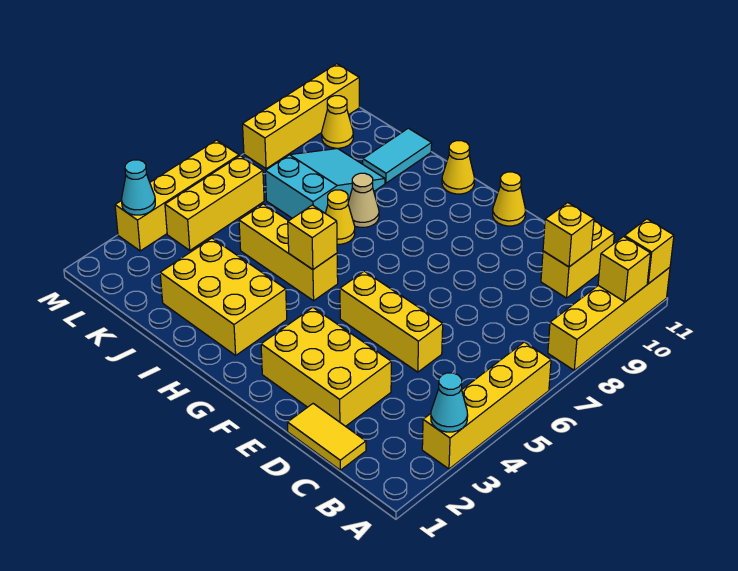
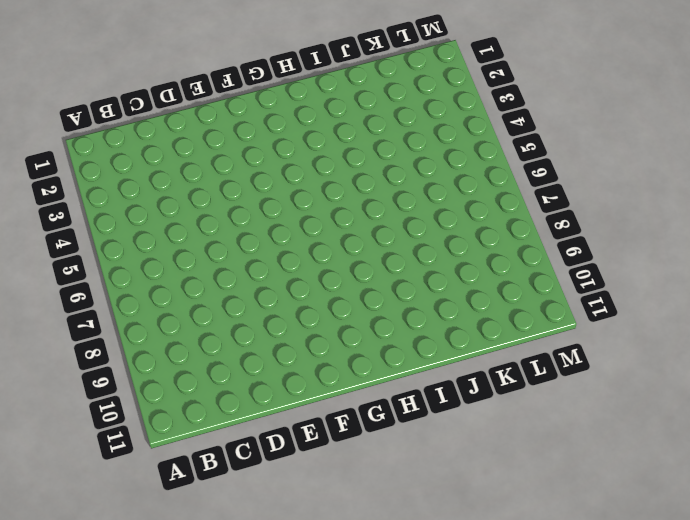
none -> yellow 1x4 brick [422,342,551,469]
none -> yellow 1x4 brick [548,267,670,370]
none -> yellow 1x2 tile [288,404,366,470]

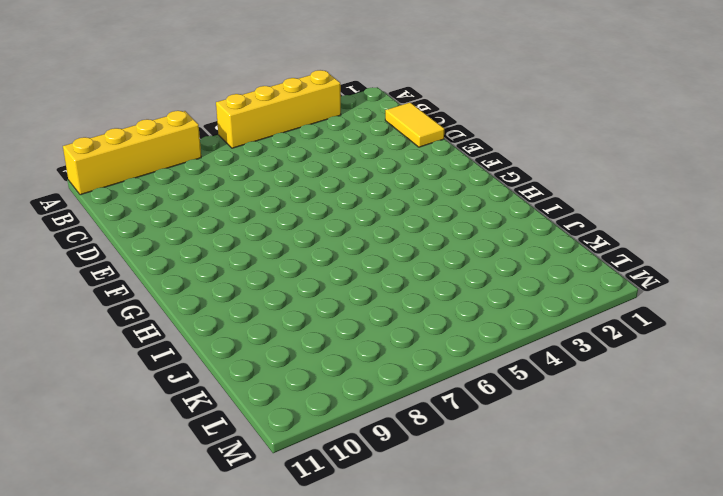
none -> yellow 1x2 brick [541,221,614,298]
none -> yellow 2x3 brick [261,308,391,426]
none -> yellow 1x3 brick [340,271,443,372]

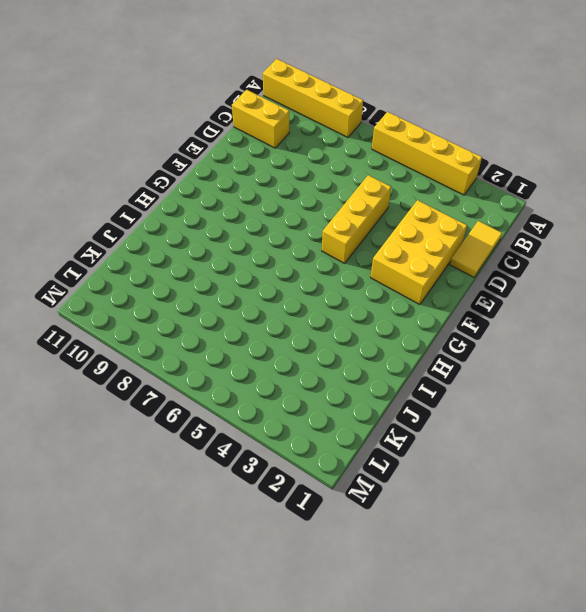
none -> yellow 1x1 cone [493,172,526,226]
none -> yellow 2x3 brick [160,238,287,355]
none -> yellow 1x3 brick [239,204,338,301]

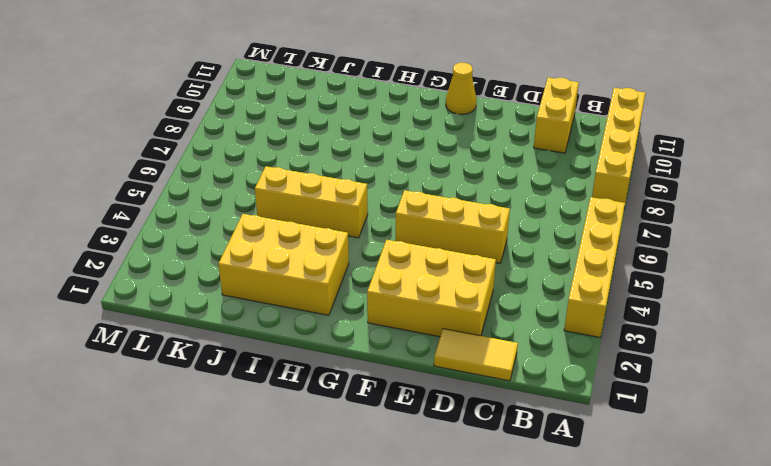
none -> yellow 1x1 cone [442,141,474,194]
none -> yellow 1x1 cone [325,190,355,244]
none -> tan 1x1 cone [348,173,379,227]

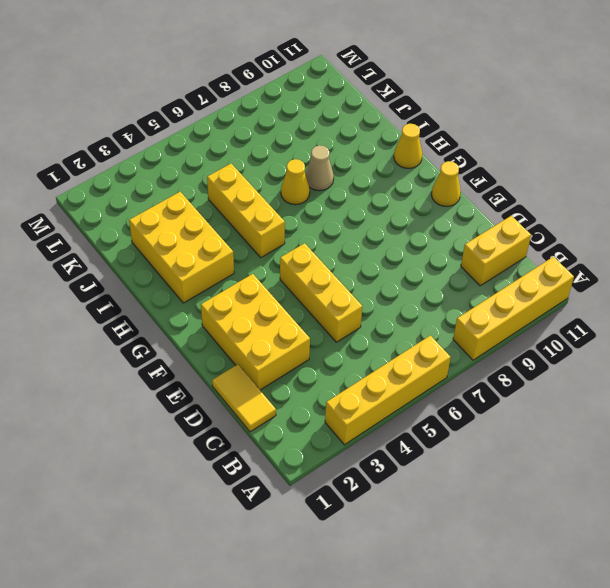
none -> cyan 2x3 slope [265,148,385,218]
none -> cyan 1x2 tile [363,128,432,183]
none -> yellow 1x3 brick [165,156,264,250]

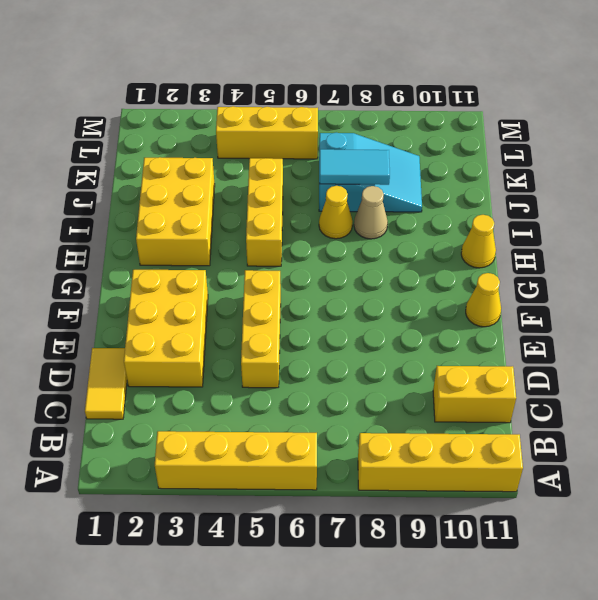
cyan 1x2 tile [320,149,390,185] -> cyan 1x2 tile moved to [363,128,432,183]
none -> yellow 1x1 cone [322,96,353,148]
none -> yellow 1x4 brick [115,140,239,251]
none -> yellow 1x4 brick [243,64,359,169]

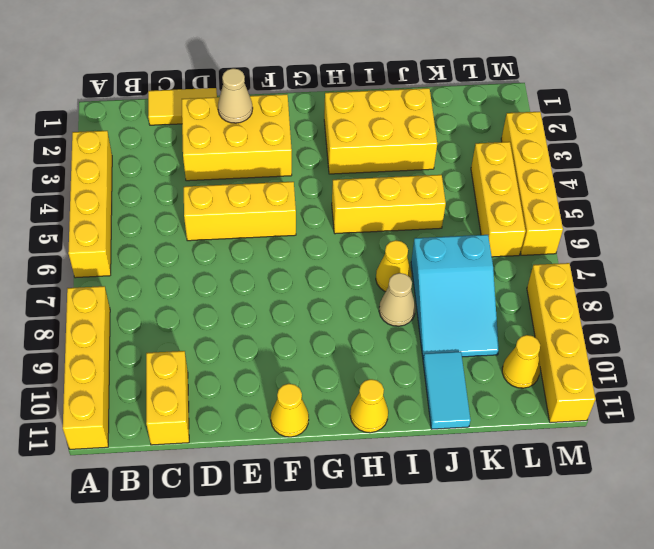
tan 1x1 cone [218,68,253,123] -> none
none -> cyan 1x1 cone [431,373,468,432]
none -> yellow 1x1 brick [598,237,651,302]
none -> yellow 1x1 brick [625,219,674,284]

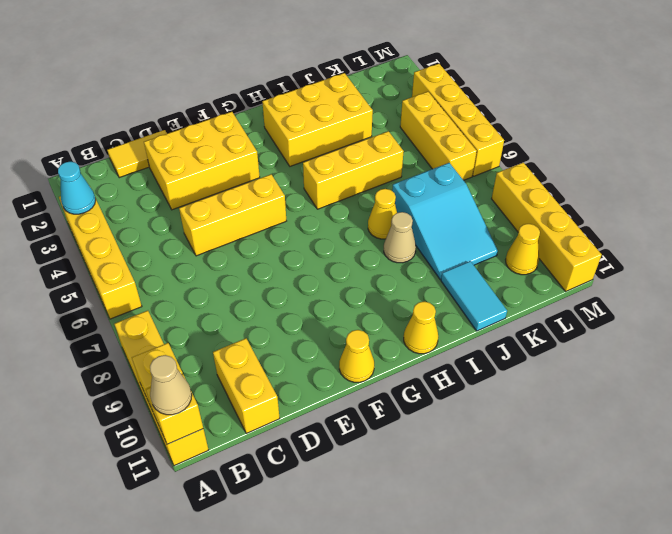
tan 1x1 cone [150,355,192,415] -> none
none -> yellow 1x1 brick [543,203,594,267]
none -> yellow 1x1 brick [288,205,337,269]
none -> cyan 1x1 cone [122,160,155,215]

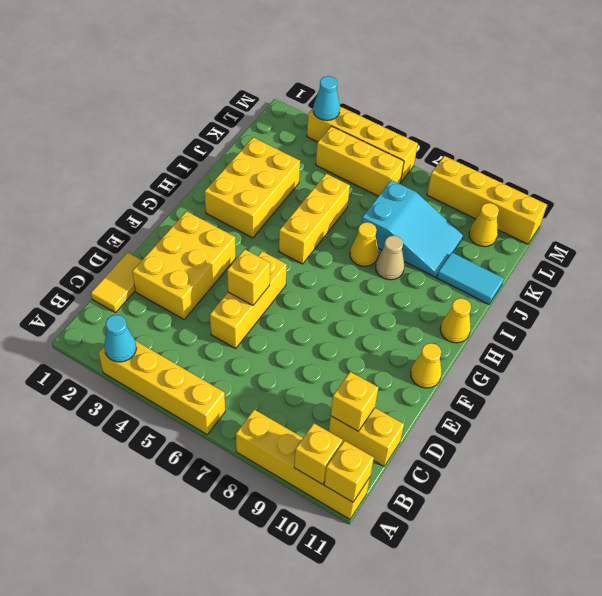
yellow 1x1 brick [227,249,270,305] -> yellow 1x1 brick moved to [288,205,337,269]

